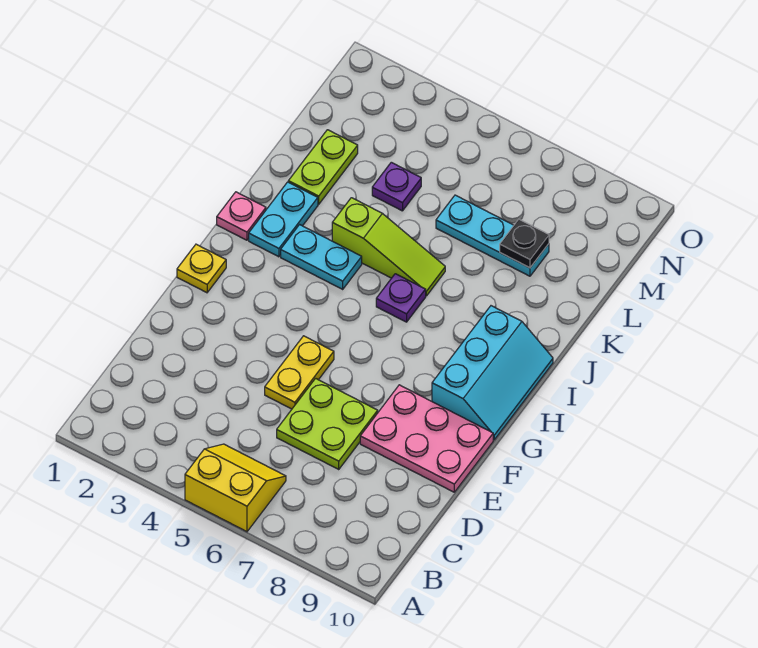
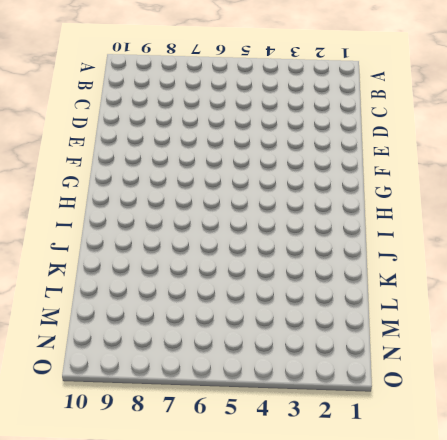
none -> yellow 2x2 slope [185,444,286,532]
none -> lime 2x2 plate [277,378,378,469]
none -> yellow 1x2 plate [265,336,334,409]

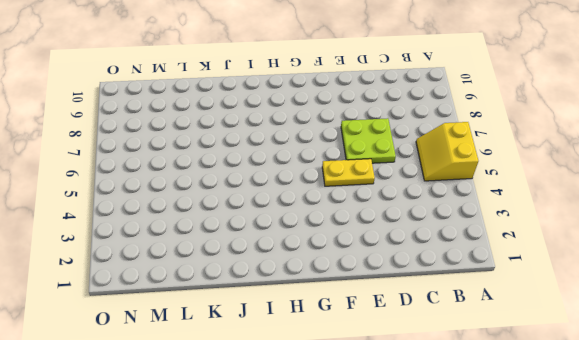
none -> pink 2x3 plate [360,385,493,492]
none -> yellow 1x1 plate [177,244,226,293]
none -> cyan 2x3 slope [432,306,553,440]

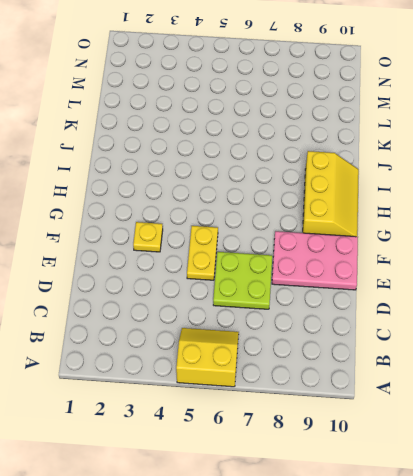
yellow 1x1 plate [133,222,163,252] -> yellow 1x1 plate moved to [177,244,226,293]
yellow 2x3 slope [303,151,359,237] -> cyan 2x3 slope [432,306,553,440]
none -> pink 1x1 plate [217,192,266,240]
none -> cyan 1x2 plate [249,182,318,257]
none -> cyan 1x2 plate [281,225,362,289]

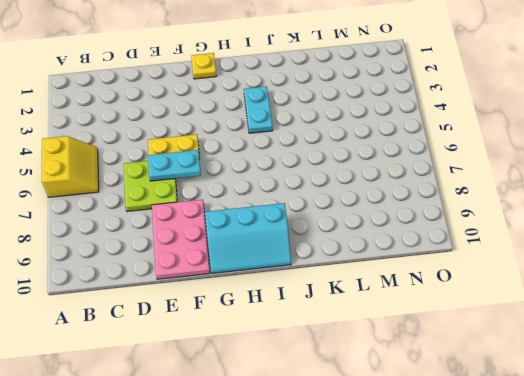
cyan 1x2 plate [148,150,201,181] -> cyan 1x2 plate moved to [249,182,318,257]
none -> pink 1x1 plate [217,192,266,240]
none -> purple 1x1 plate [376,274,426,322]
none -> lime 1x3 slope [332,198,445,296]

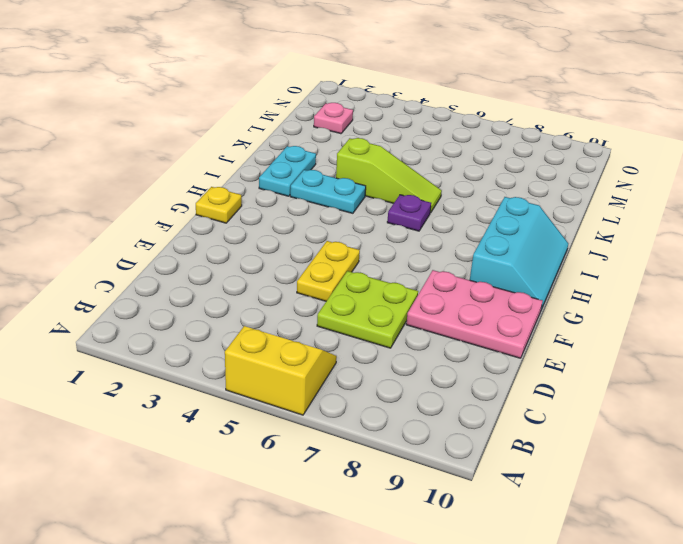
pink 1x1 plate [314,103,353,134] -> pink 1x1 plate moved to [217,192,266,240]
none -> lime 1x2 plate [288,130,358,204]
none -> purple 1x1 plate [372,162,421,211]
none -> cyan 1x3 plate [436,195,549,276]

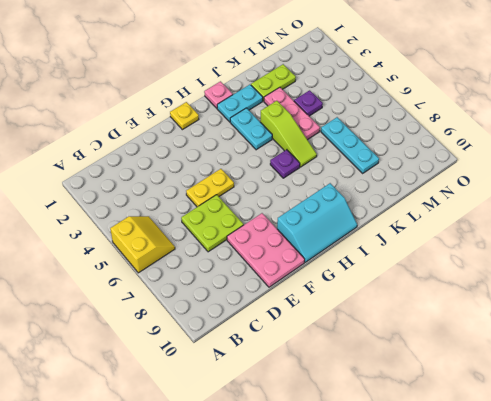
pink 1x3 plate [264,87,320,140] -> none
none -> black 1x1 plate [500,219,549,268]

